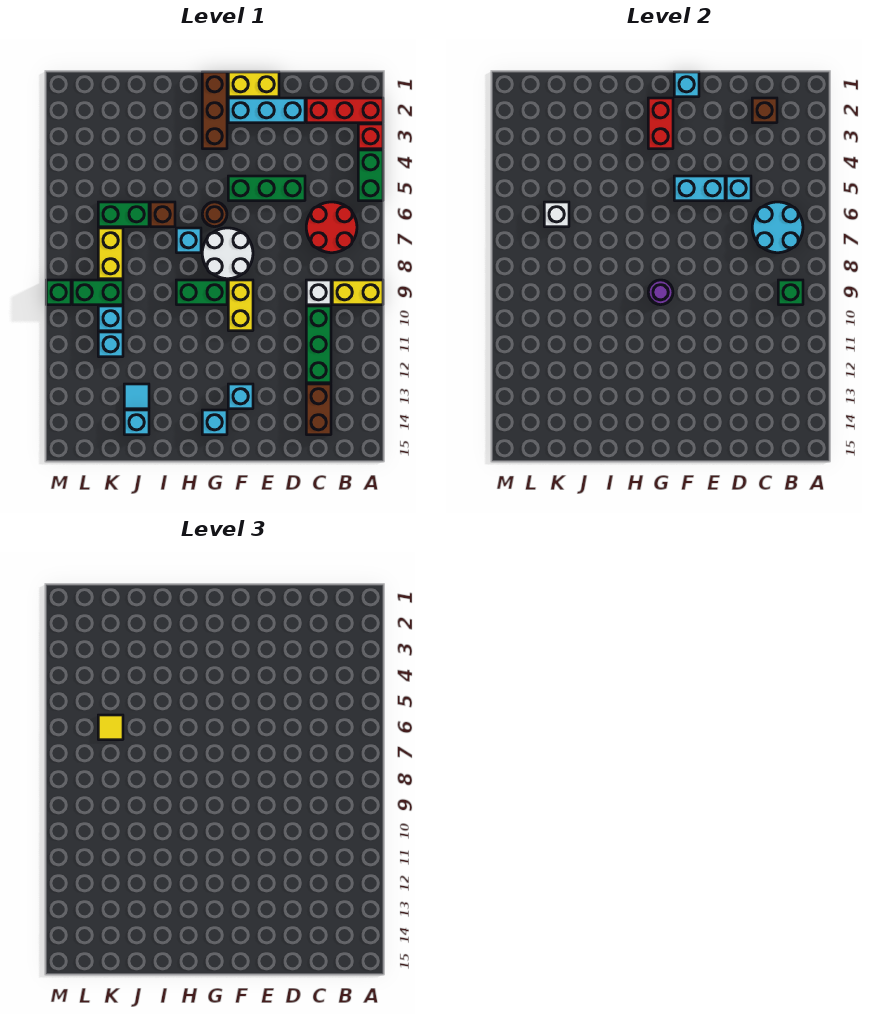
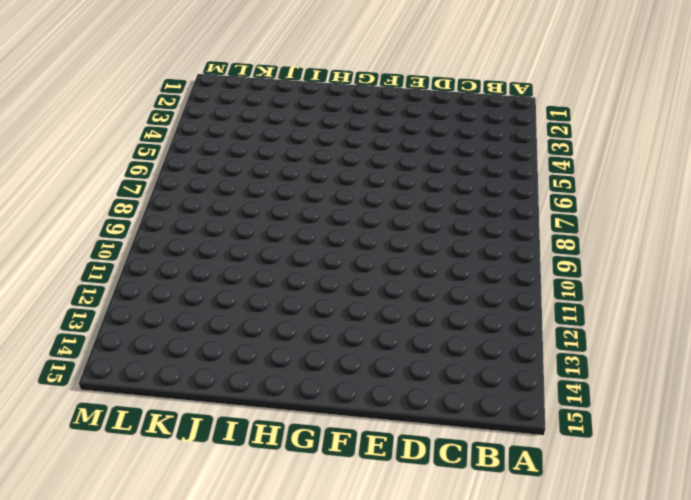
none -> red 1x3 brick [306,98,383,123]
none -> red 1x1 brick [358,124,383,149]
none -> green 1x2 brick [358,150,383,201]
none -> yellow 1x2 brick [332,280,383,305]

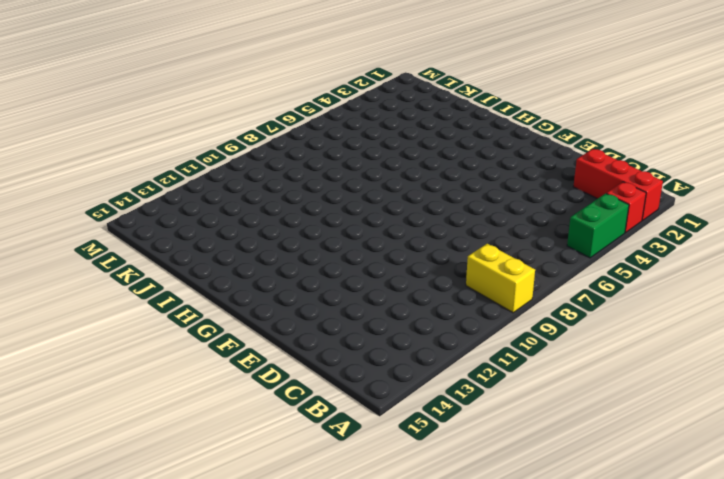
none -> red 2x2 round brick [306,202,357,253]
none -> white 1x1 brick [306,280,331,305]
none -> green 1x3 brick [306,306,331,383]
none -> brown 1x2 brick [306,384,331,435]

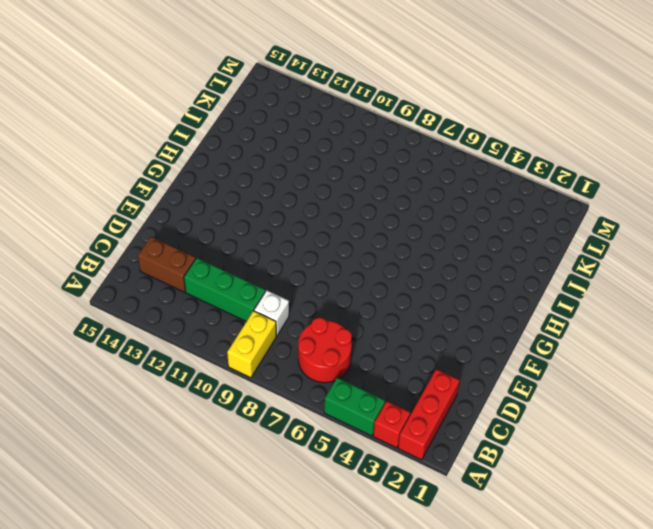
none -> cyan 1x3 brick [228,98,305,123]
none -> green 1x3 brick [228,176,305,201]
none -> yellow 1x2 brick [228,72,279,97]
none -> white 2x2 round brick [202,228,253,279]

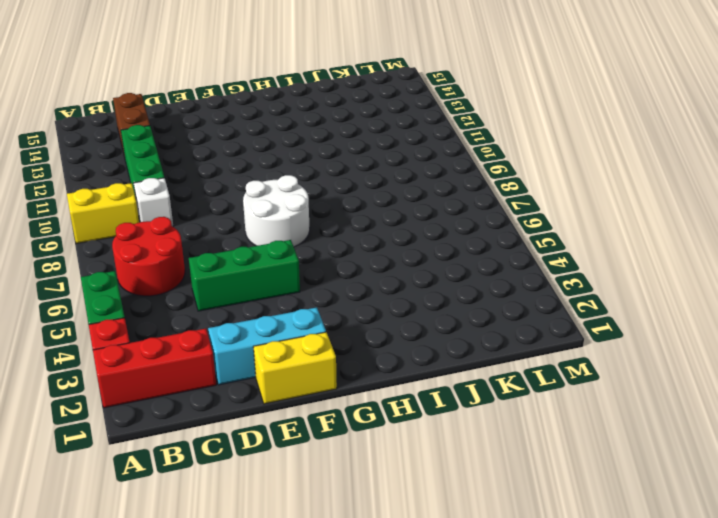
none -> yellow 1x2 brick [228,280,253,331]
none -> cyan 1x1 brick [228,384,253,409]
none -> brown 1x3 brick [202,72,227,149]
none -> brown 1x1 round brick [202,202,227,227]

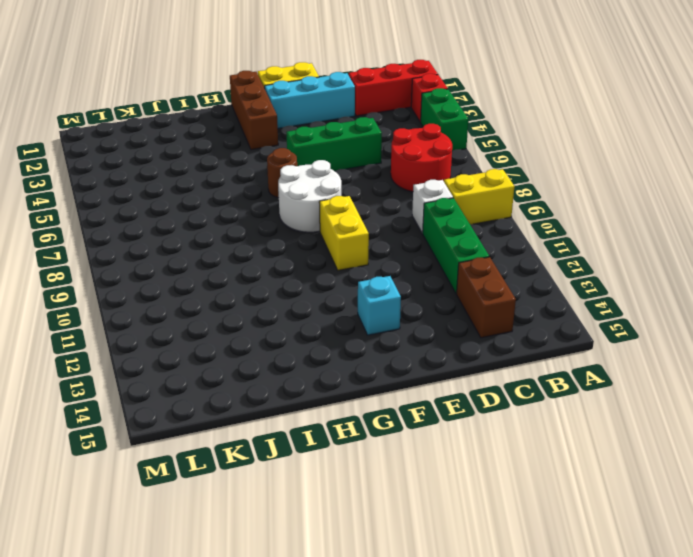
none -> green 1x2 brick [176,280,227,305]
none -> cyan 1x1 brick [202,410,227,435]
none -> cyan 1x1 brick [176,228,201,253]
none -> brown 1x1 brick [150,202,175,227]

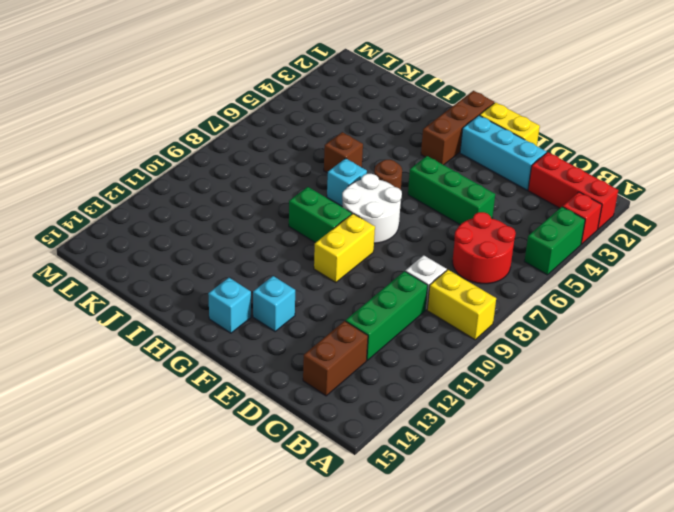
none -> green 1x2 brick [98,202,149,227]
none -> cyan 1x1 tile [124,384,149,409]
none -> cyan 1x1 brick [124,410,149,435]
none -> yellow 1x2 brick [98,228,123,279]

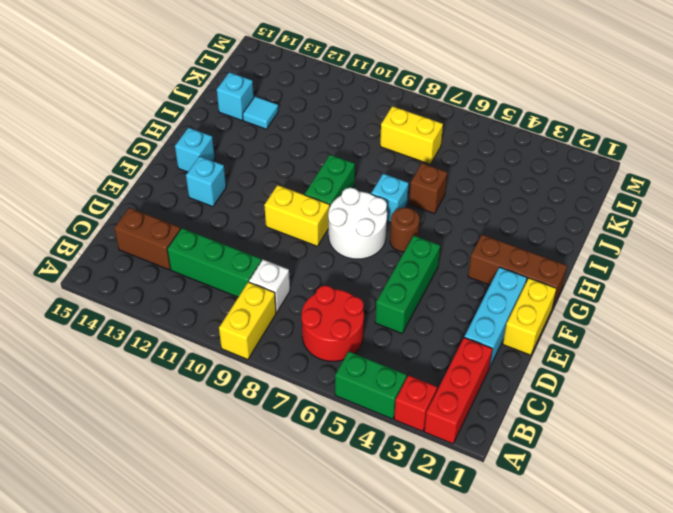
none -> green 1x2 brick [98,202,149,227]
none -> green 1x2 brick [72,280,123,305]
none -> cyan 1x1 brick [98,306,123,331]
none -> cyan 1x1 brick [98,332,123,357]

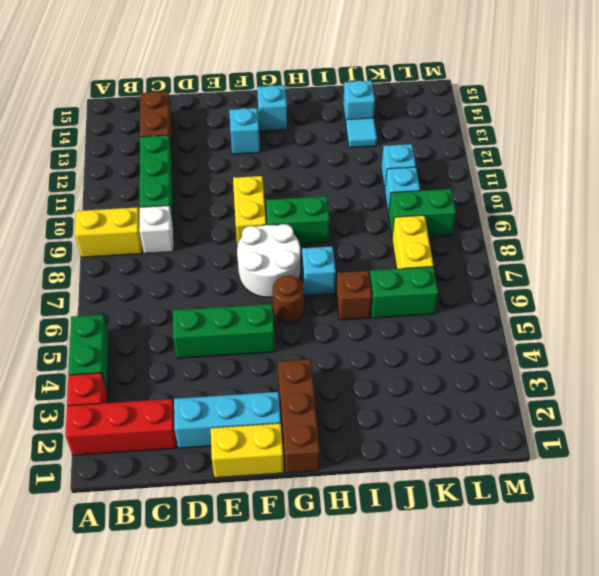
none -> red 2x2 round brick [306,202,357,253]
none -> green 1x1 brick [46,280,71,305]
none -> cyan 2x2 round brick [752,202,803,253]
none -> green 1x1 brick [778,280,803,305]

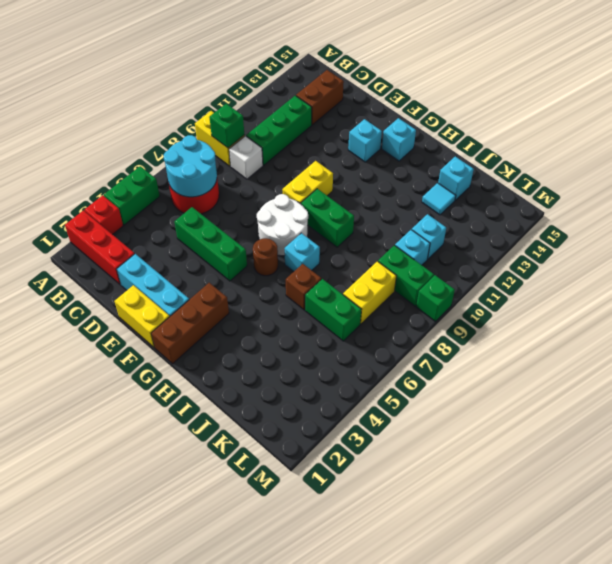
none -> brown 1x1 brick [752,98,777,123]
none -> cyan 1x1 brick [726,176,751,201]
none -> cyan 1x2 brick [674,176,725,201]
none -> cyan 1x1 brick [674,72,699,97]

